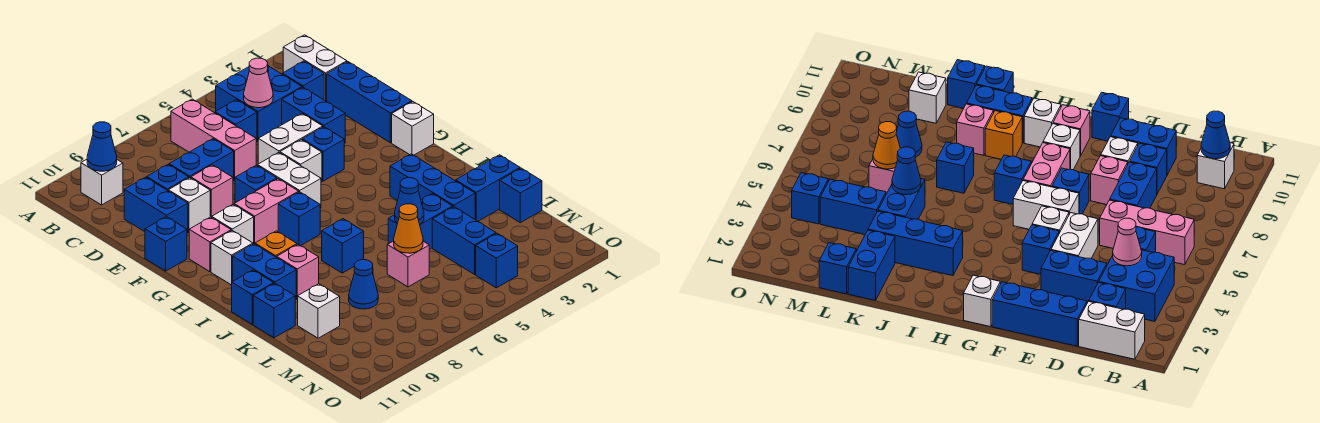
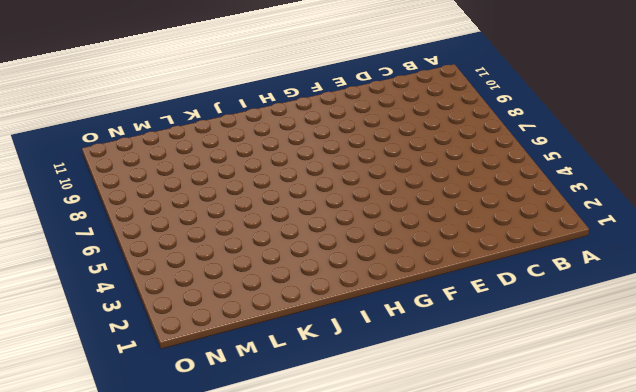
none -> white 1x2 brick [283,35,347,101]
none -> blue 2x2 brick [216,66,302,141]
none -> pink 1x3 brick [171,99,256,180]
none -> white 1x1 brick [81,159,123,205]

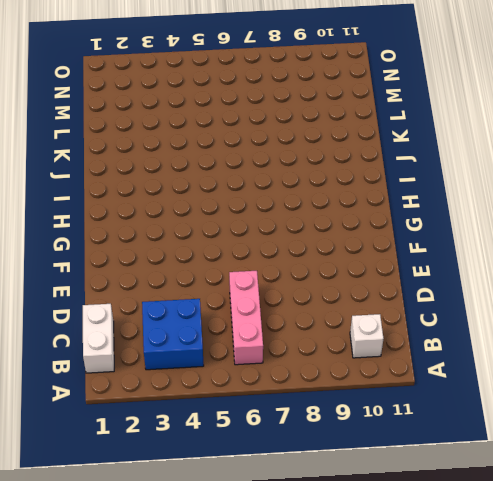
none -> blue 1x1 brick [282,61,324,100]
none -> blue 1x1 brick [215,100,257,142]
none -> blue 1x3 brick [327,62,412,143]
none -> blue 1x2 brick [282,87,345,143]

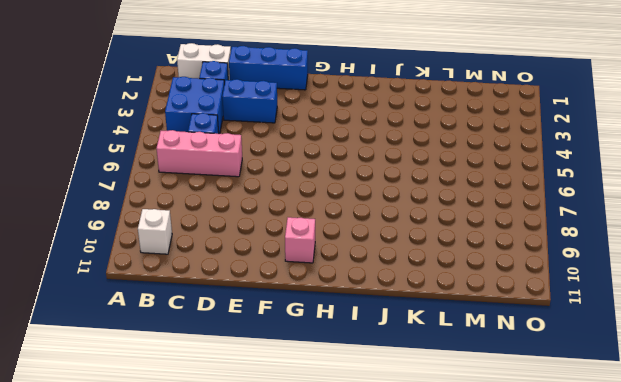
none -> blue 1x2 brick [169,139,234,181]
none -> blue 1x1 brick [147,164,189,191]
none -> blue 1x2 brick [124,177,188,233]
none -> white 1x2 brick [258,114,323,164]

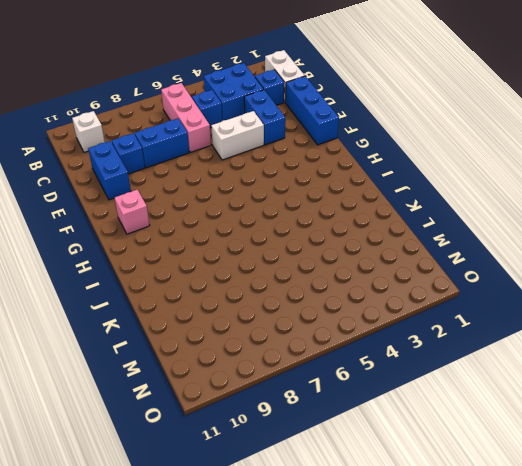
none -> pink 1x1 brick [191,165,233,217]
none -> white 1x1 brick [168,178,210,232]
none -> blue 1x1 brick [302,127,344,181]
none -> white 1x1 brick [280,140,322,182]

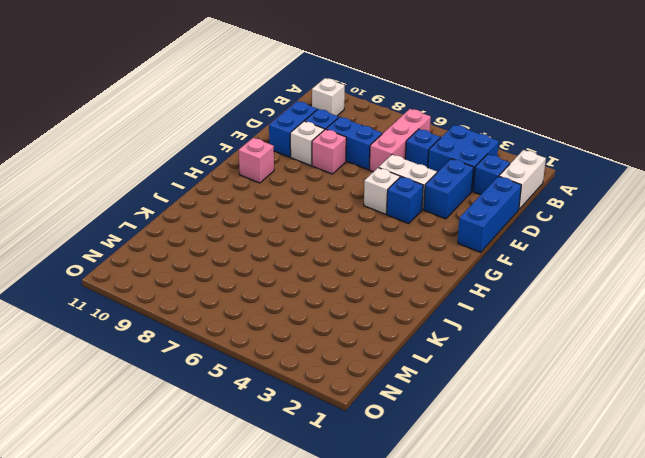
none -> white 1x2 brick [257,153,321,209]
none -> blue 1x1 brick [235,165,277,203]
none -> blue 1x1 brick [145,217,187,271]
none -> white 1x1 brick [392,102,434,155]

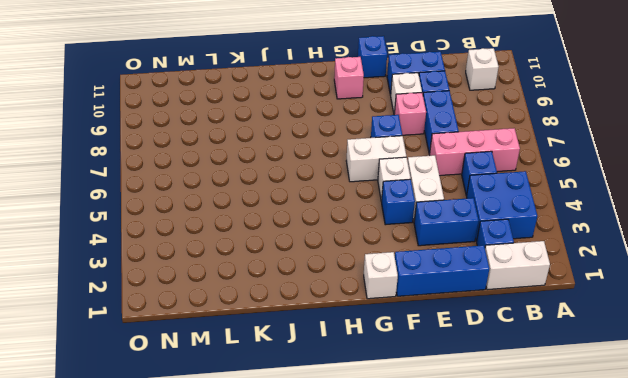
none -> pink 1x2 brick [234,179,299,244]
none -> white 1x1 brick [212,204,254,244]
none -> blue 1x1 brick [278,192,320,246]
none -> white 1x1 brick [211,230,253,285]

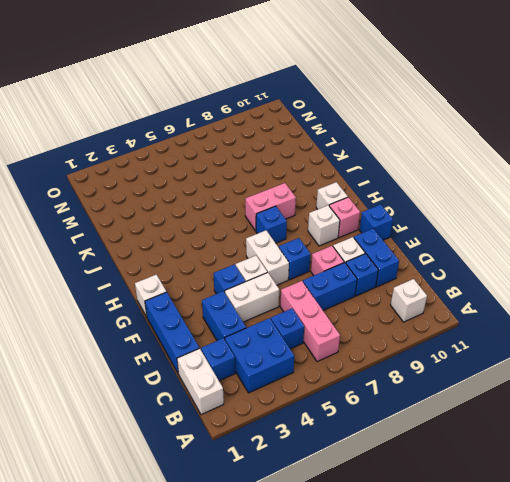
pink 1x2 brick [245,183,296,231] -> pink 1x2 brick moved to [234,179,299,244]
none -> blue 1x3 brick [390,154,475,219]
none -> orange 1x1 brick [255,231,297,257]
none -> blue 1x2 brick [233,244,296,300]
none -> blue 1x1 brick [322,219,364,273]

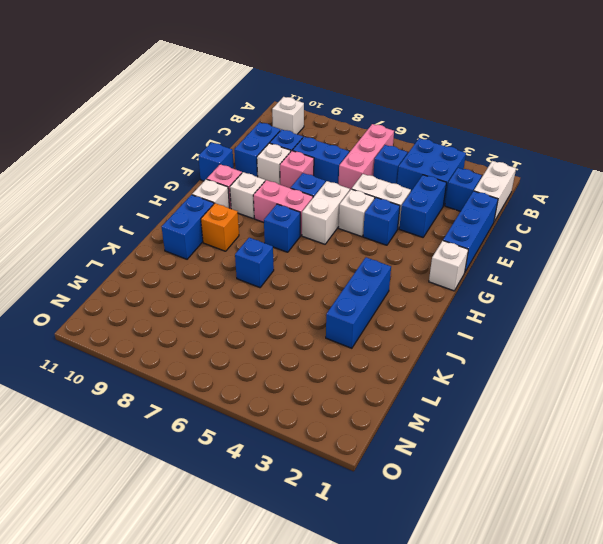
none -> pink 1x1 brick [277,244,319,299]
none -> blue 1x1 brick [232,270,274,324]
none -> blue 1x2 brick [456,155,520,221]
none -> blue 1x2 brick [388,194,453,249]

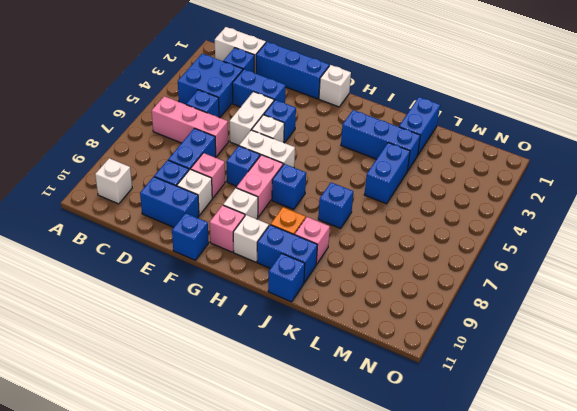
none -> blue 1x1 brick [253,283,295,338]
none -> blue 1x1 brick [500,168,542,223]
none -> blue 1x2 brick [432,207,496,274]
none -> pink 1x1 brick [387,241,429,287]

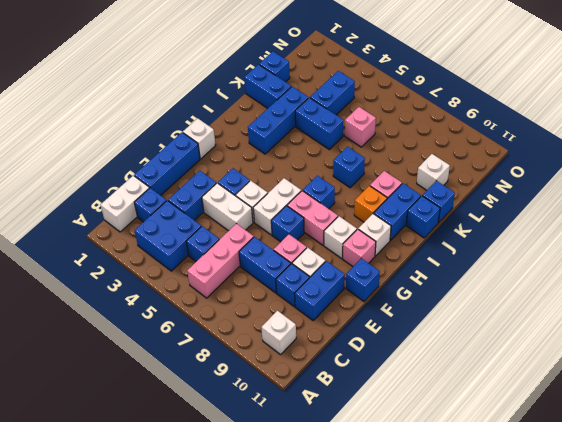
none -> blue 1x1 cone [349,260,378,309]
none -> blue 1x1 brick [476,234,518,288]
none -> blue 1x1 cone [87,122,117,171]
none -> pink 1x1 cone [244,58,273,108]

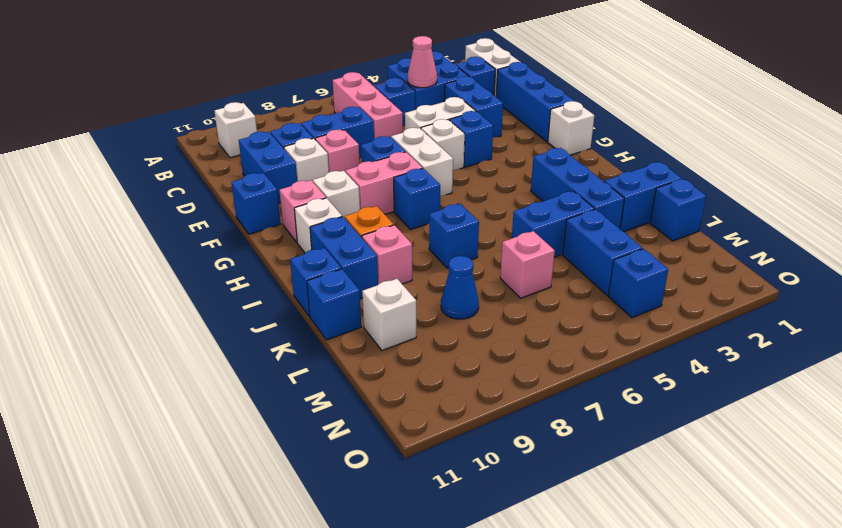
none -> blue 1x1 cone [87,122,117,171]
none -> blue 1x1 cone [395,178,424,224]
none -> orange 1x1 cone [394,204,423,253]

